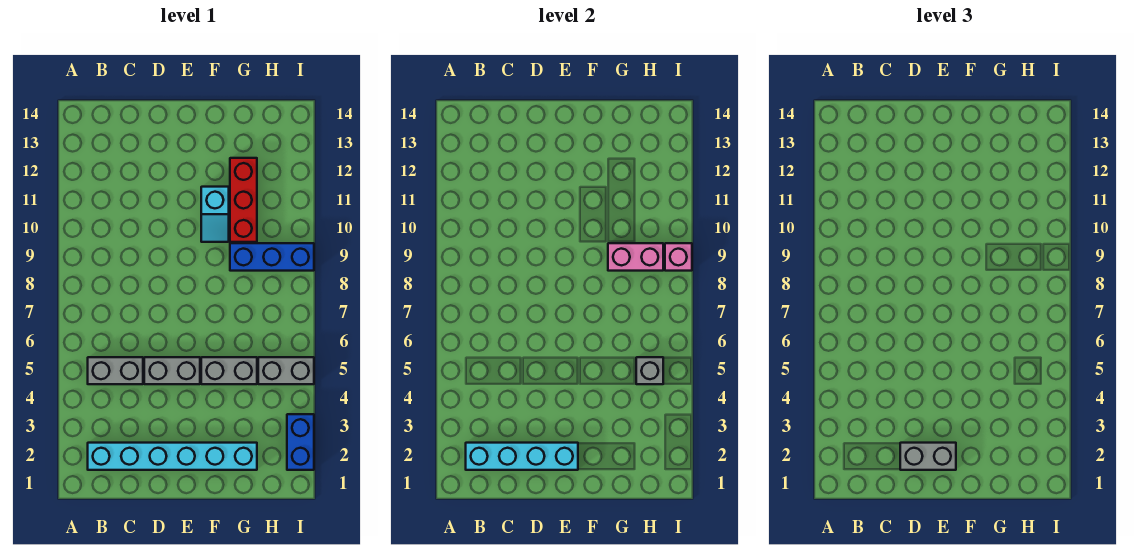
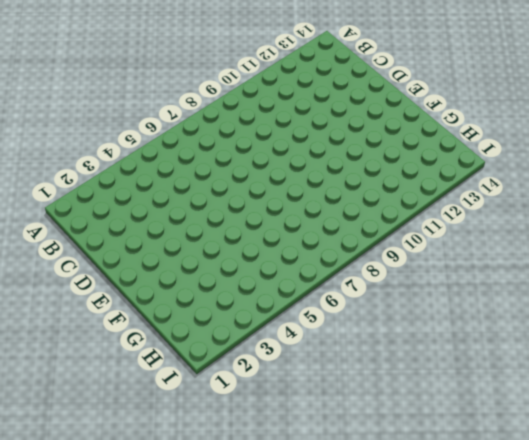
none -> cyan 1x6 brick [88,443,257,470]
none -> grey 1x2 brick [88,357,143,384]
none -> grey 1x2 brick [144,357,200,384]

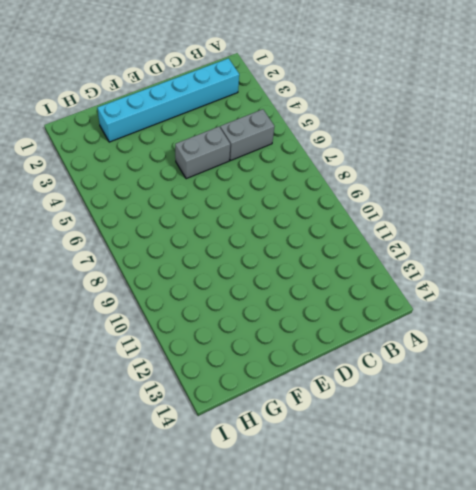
none -> grey 1x2 brick [201,357,257,384]
none -> cyan 1x2 slope [201,187,229,242]
none -> blue 1x3 brick [230,243,314,271]

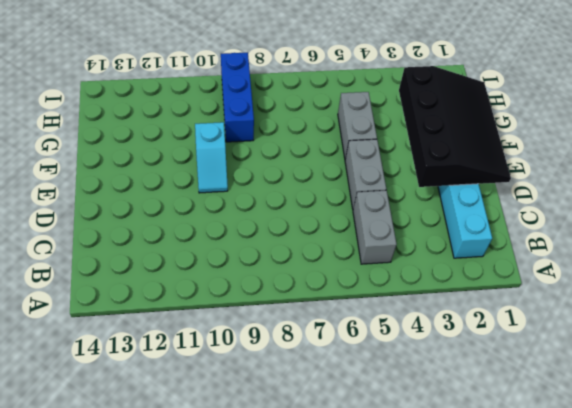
black 3x4 slope [399,66,511,187] -> cyan 1x4 brick [466,443,578,470]
cyan 1x2 slope [195,122,228,193] -> cyan 1x2 slope turned to [201,187,229,242]
none -> red 1x3 brick [230,158,257,242]
none -> grey 1x2 brick [258,357,314,384]
none -> blue 1x2 brick [287,414,314,470]

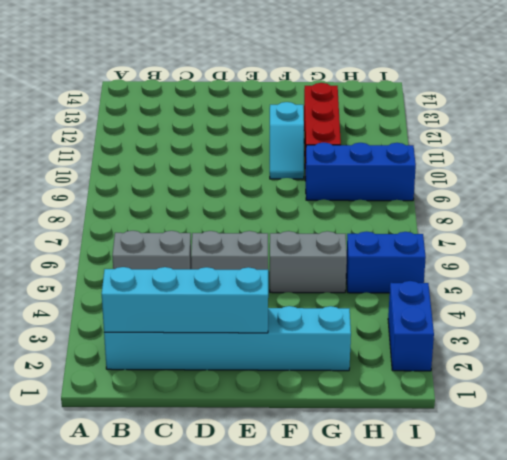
blue 1x2 brick [346,232,426,293] -> grey 1x2 brick [258,357,314,384]
none -> pink 1x2 brick [608,243,663,271]
none -> grey 1x1 brick [636,357,663,384]
none -> pink 1x1 brick [665,243,692,271]

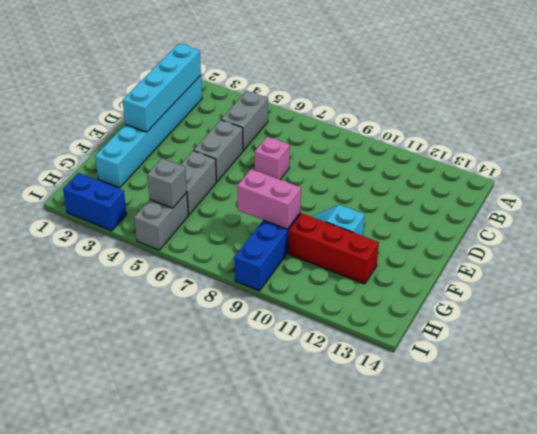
pink 1x1 brick [255,136,290,179] -> pink 1x1 brick moved to [665,243,692,271]
pink 1x2 brick [237,169,301,229] -> pink 1x2 brick turned to [608,243,663,271]
none -> grey 1x2 brick [900,443,956,470]

